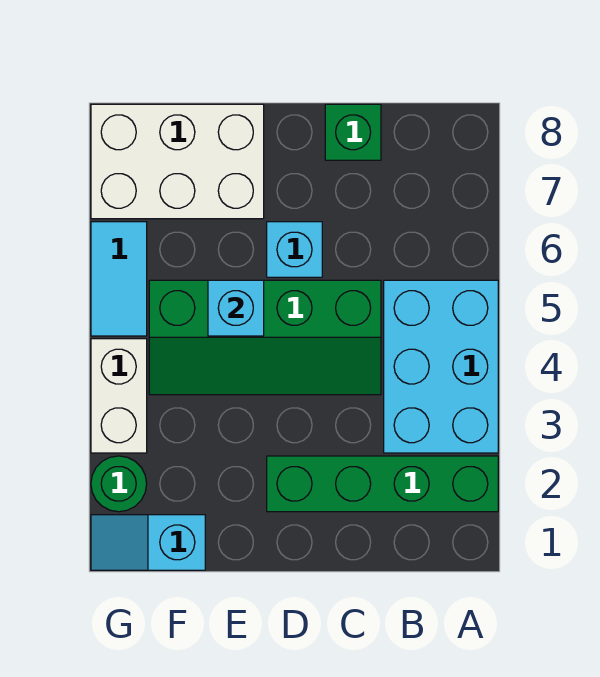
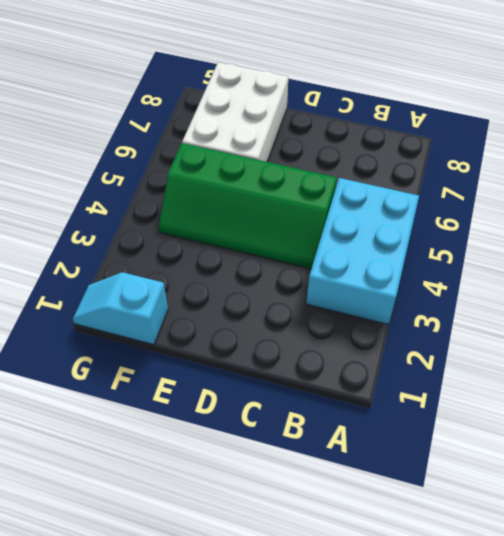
white 2x3 brick [182,62,288,162] -> white 2x3 brick turned to [91,104,264,219]
none -> green 1x4 brick [267,456,498,512]
none -> green 1x1 brick [325,104,381,160]

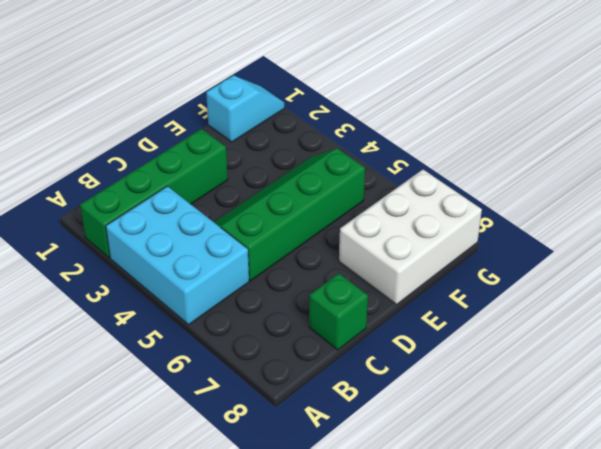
none -> cyan 1x1 brick [267,222,322,277]
none -> green 1x1 round brick [91,456,147,512]

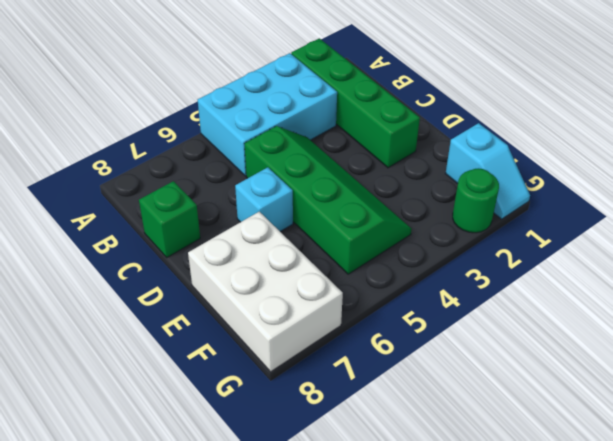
none -> white 1x2 brick [91,339,147,453]
none -> cyan 1x2 tile [91,222,147,336]

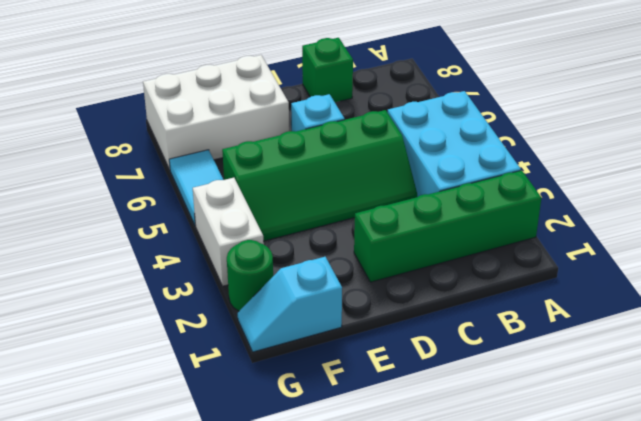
none -> cyan 1x1 brick [208,280,264,336]

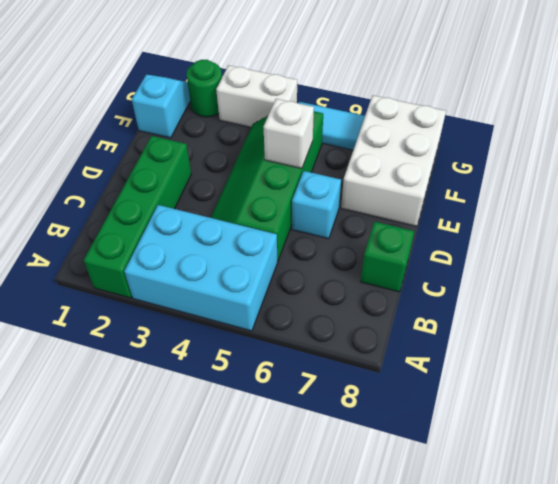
white 1x1 brick [263,99,314,168] -> cyan 1x1 brick [208,280,264,336]

